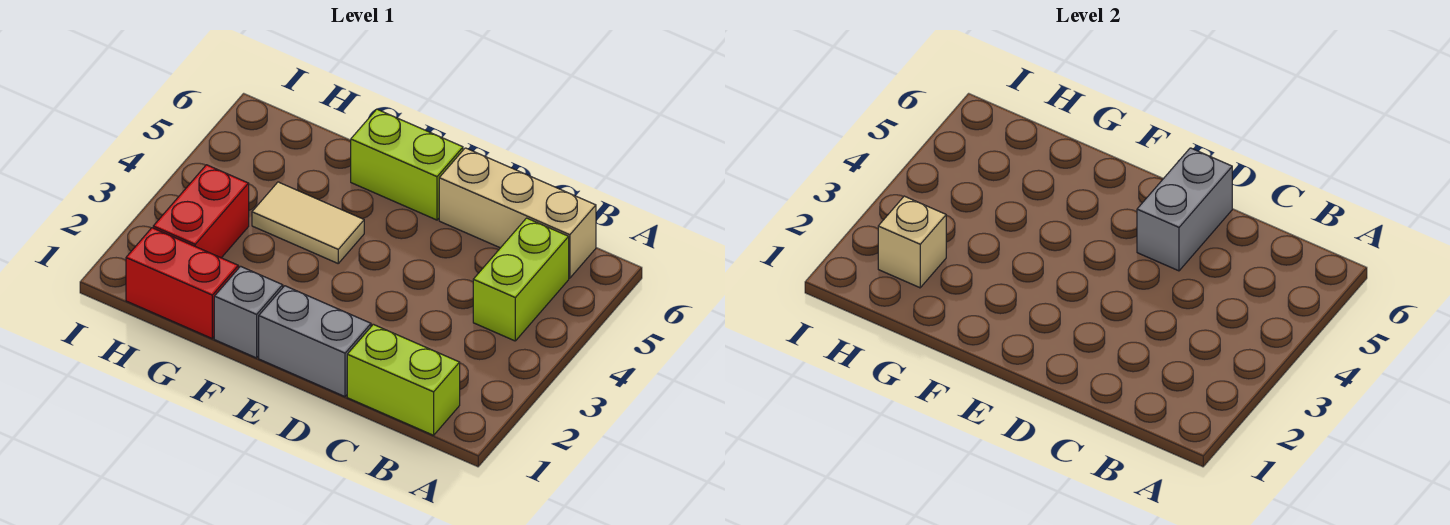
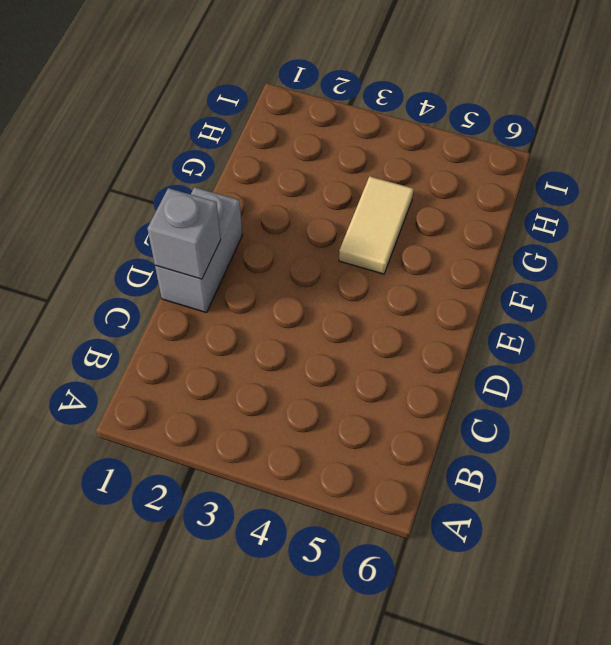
grey 1x1 brick [147,188,221,279] -> grey 1x1 brick moved to [214,266,283,358]
none -> lime 1x2 brick [347,324,460,435]
none -> lime 1x2 brick [473,218,569,341]

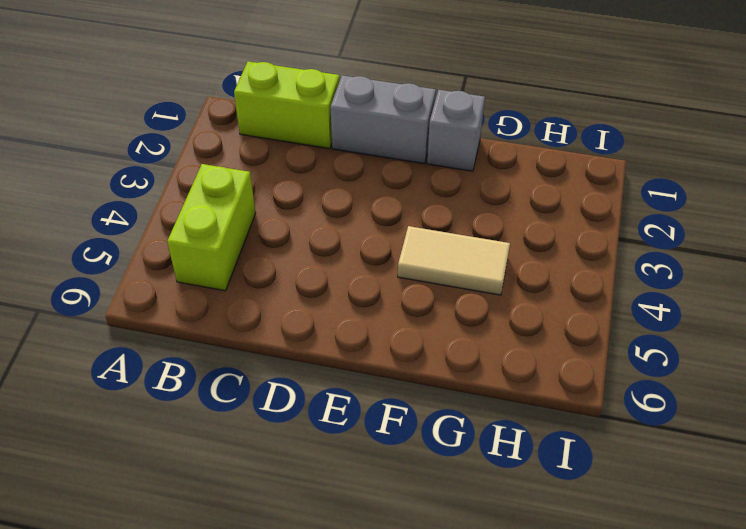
none -> tan 1x3 brick [439,148,596,278]
none -> lime 1x2 brick [351,109,463,220]

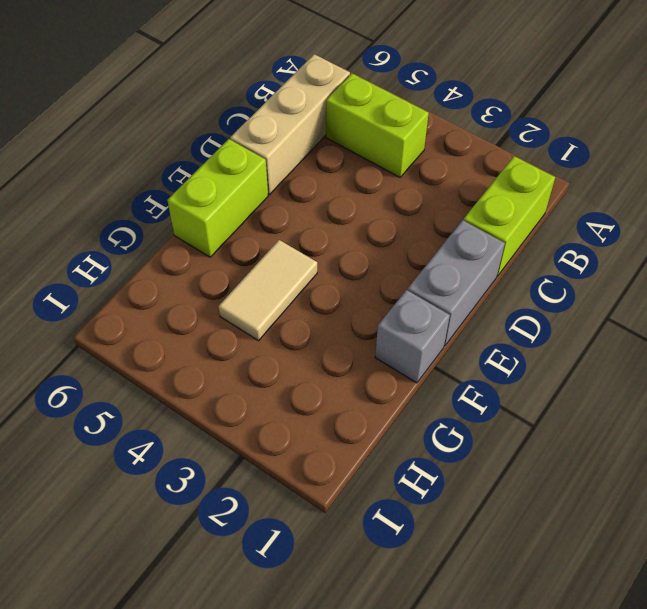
none -> red 1x2 brick [126,228,238,338]
none -> red 1x2 brick [153,165,249,258]

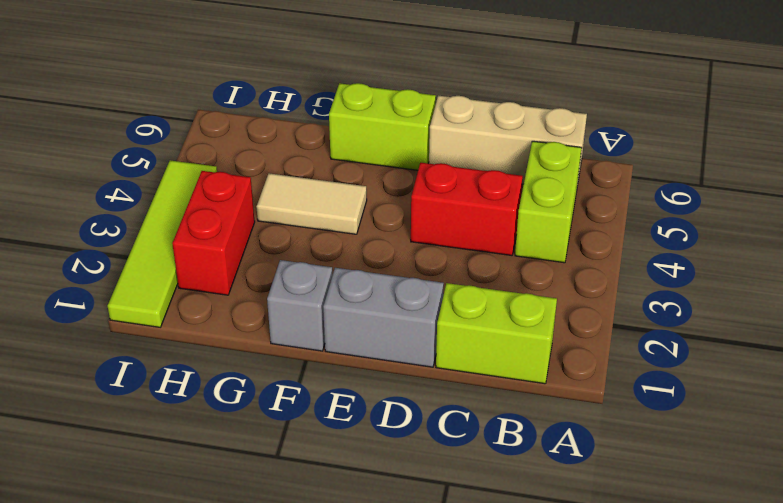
red 1x2 brick [411,163,523,255] -> red 1x2 brick moved to [126,228,238,338]
lime 1x4 tile [108,160,217,327] -> none
none -> grey 1x2 brick [1137,148,1232,271]
none -> tan 1x1 brick [878,196,946,288]

